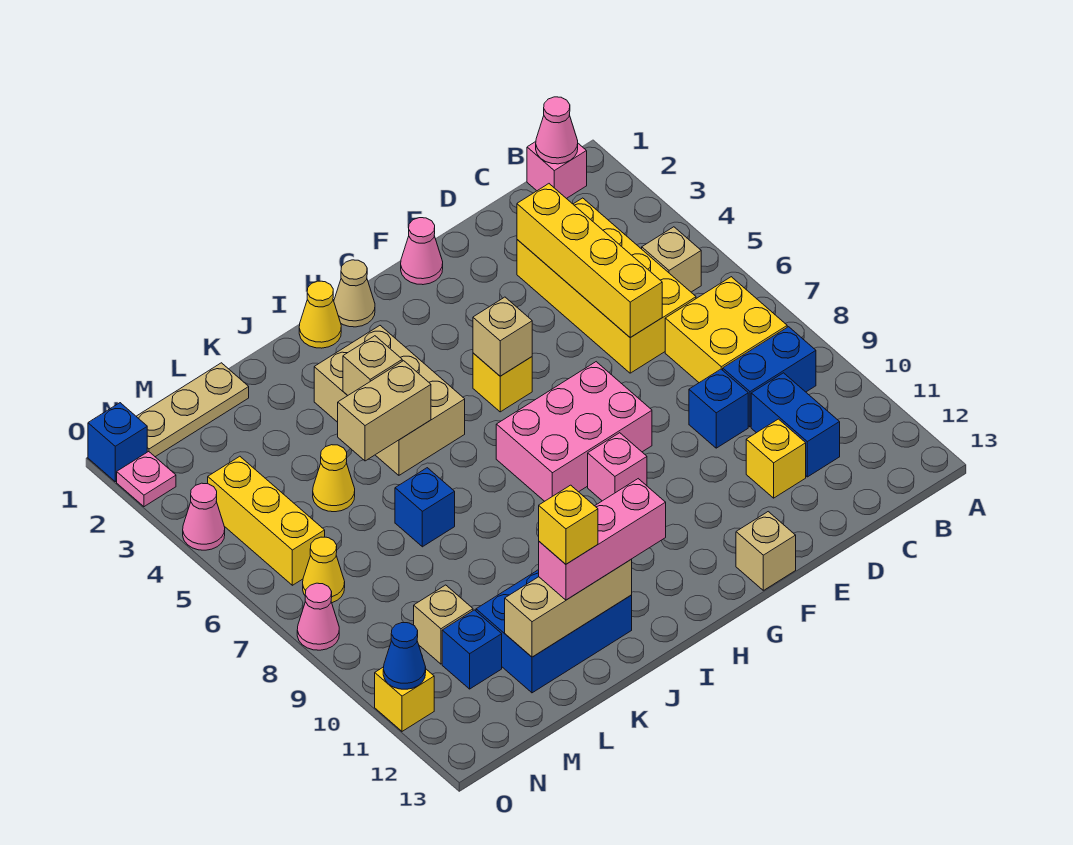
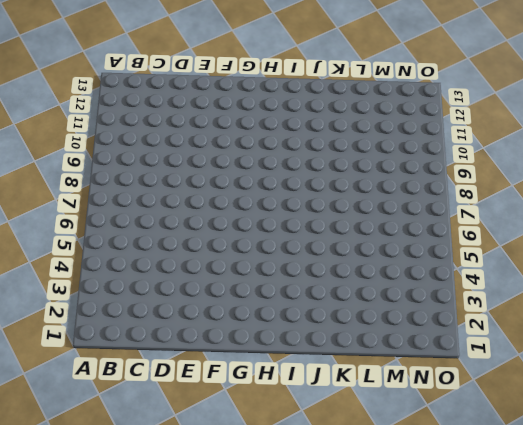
none -> pink 1x1 brick [527,142,587,199]
none -> tan 1x1 brick [642,227,701,292]
none -> yellow 2x2 brick [665,277,787,383]
none -> blue 1x2 brick [723,327,816,427]

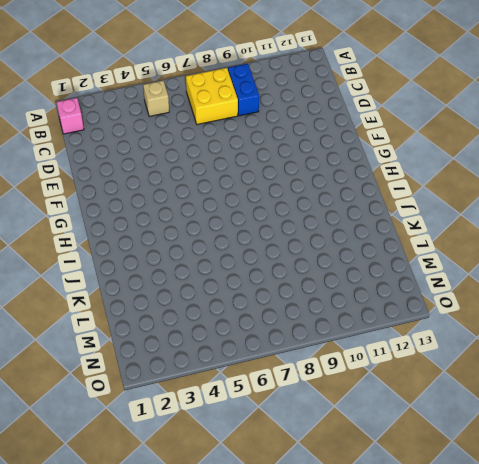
none -> yellow 2x4 brick [517,198,696,373]
none -> blue 1x2 brick [751,373,840,477]
none -> blue 1x1 brick [689,369,748,448]
none -> yellow 1x1 brick [746,419,806,498]

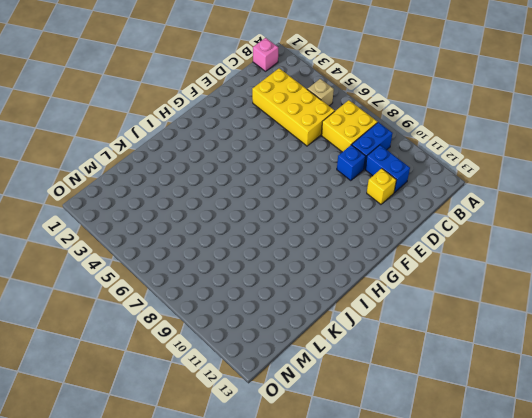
none -> pink 1x1 cone [401,218,443,285]
none -> pink 2x3 brick [496,362,652,501]
none -> tan 1x1 brick [736,512,796,590]
none -> yellow 1x1 brick [473,353,532,412]

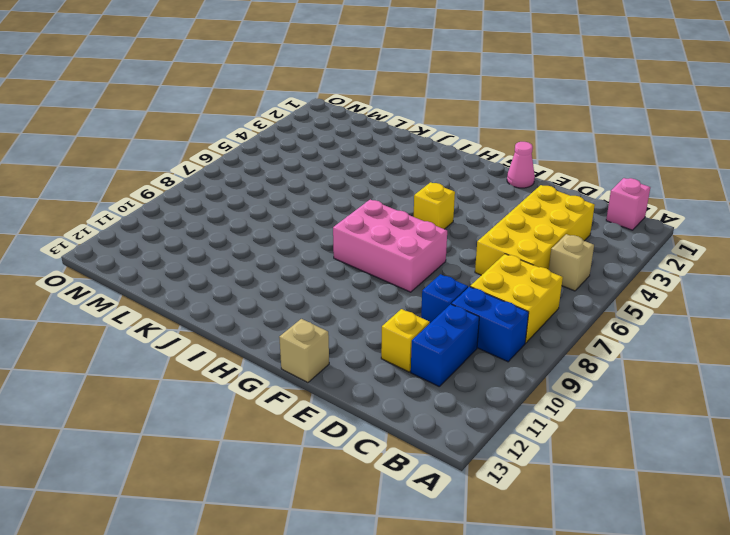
none -> pink 1x1 brick [588,433,647,501]
none -> tan 1x1 cone [334,260,375,327]
none -> yellow 1x1 cone [299,281,341,348]
none -> tan 2x3 brick [314,326,465,475]

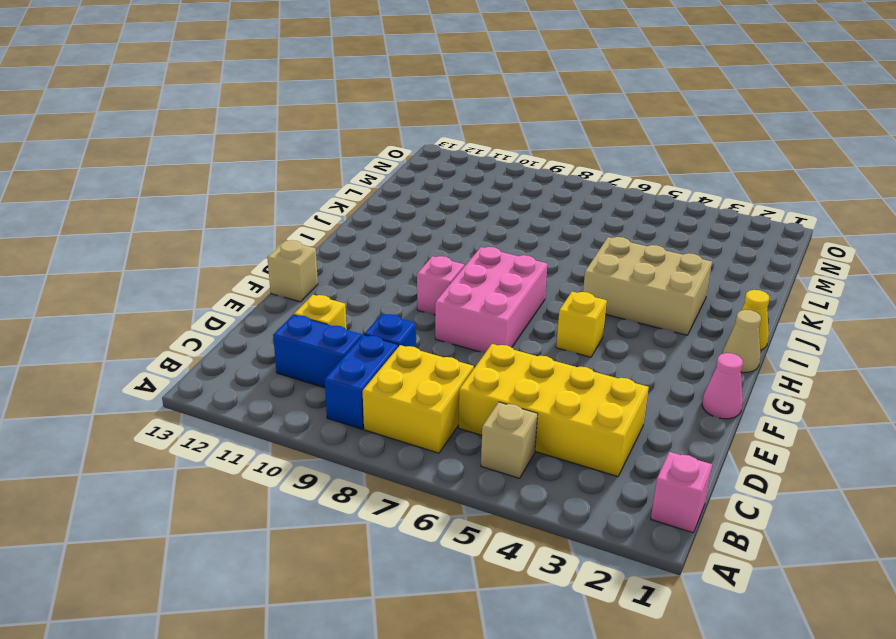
none -> blue 2x3 brick [476,570,632,693]
none -> blue 1x1 brick [395,468,455,547]
none -> tan 1x3 plate [136,363,249,457]
none -> yellow 1x1 cone [313,445,355,512]

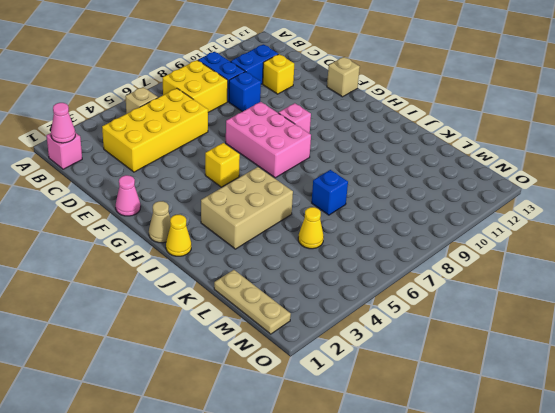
none -> blue 2x3 brick [476,570,632,693]
none -> tan 1x1 brick [414,585,473,664]
none -> blue 1x1 brick [442,610,502,689]
none -> yellow 1x3 brick [208,456,325,585]

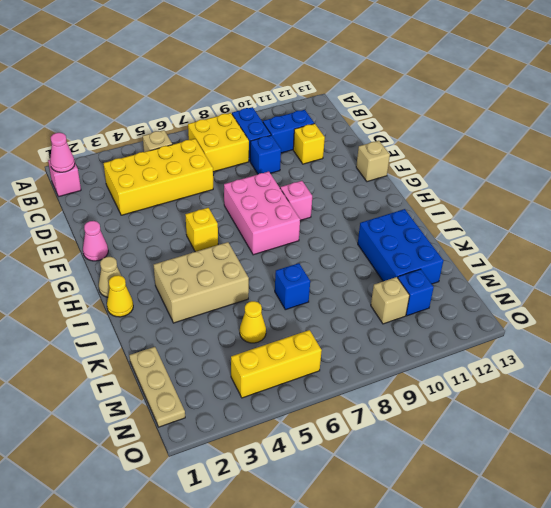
none -> yellow 1x1 cone [303,537,345,603]
none -> blue 1x1 brick [88,403,147,482]
none -> pink 1x1 plate [117,452,176,507]
none -> pink 1x1 cone [183,483,225,550]

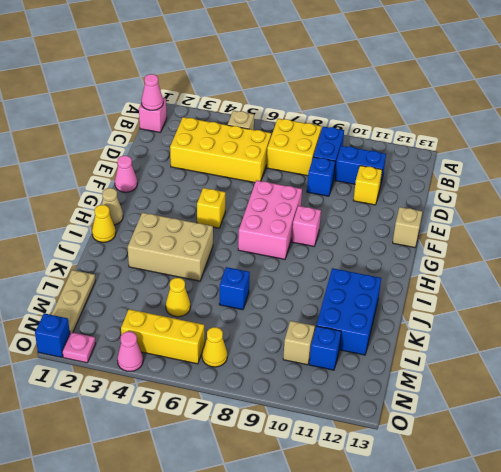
none -> pink 1x1 cone [297,583,339,650]
none -> yellow 1x1 brick [375,667,434,731]
none -> yellow 1x4 brick [517,184,662,337]
none -> tan 1x1 brick [473,297,532,376]

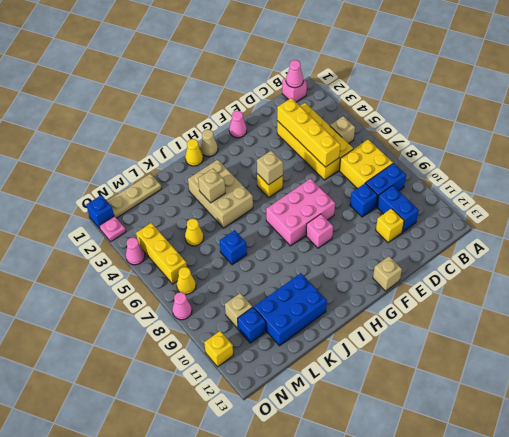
none -> tan 1x2 brick [338,361,431,461]
none -> tan 1x3 brick [505,559,632,657]
none -> blue 1x1 cone [383,623,426,689]
none -> pink 1x3 brick [539,479,666,600]

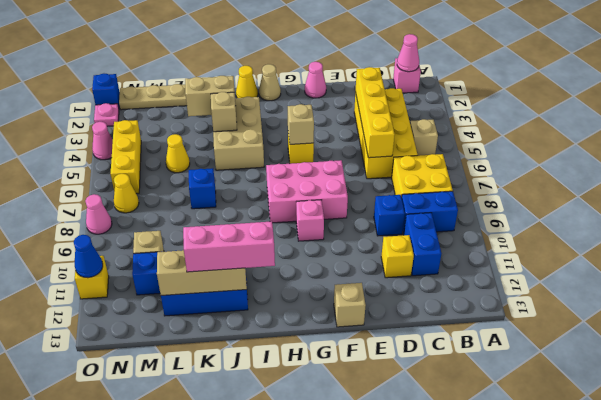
tan 1x2 brick [185,76,235,116] -> tan 1x2 brick moved to [338,361,431,461]
none -> yellow 1x1 brick [539,485,598,564]

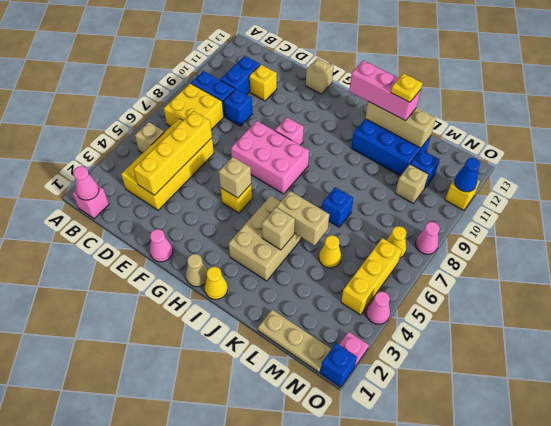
yellow 1x1 plate [391,73,422,102] -> yellow 1x1 brick [539,485,598,564]

